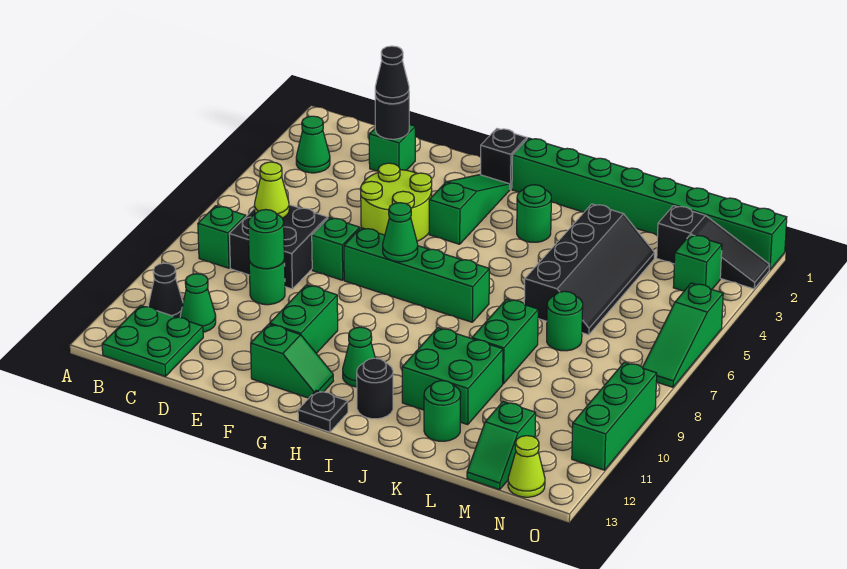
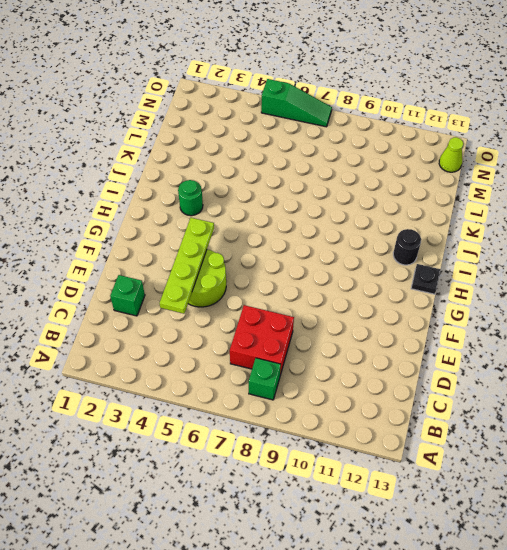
red 2x2 brick [230,305,294,375] -> black 2x2 brick [229,205,328,289]
lime 1x4 plate [160,218,214,314] -> none
none -> green 1x1 cone [296,116,330,173]
none -> black 1x1 cone [148,263,183,317]
none -> green 2x2 plate [102,305,203,376]
none -> green 1x1 cone [180,274,216,332]

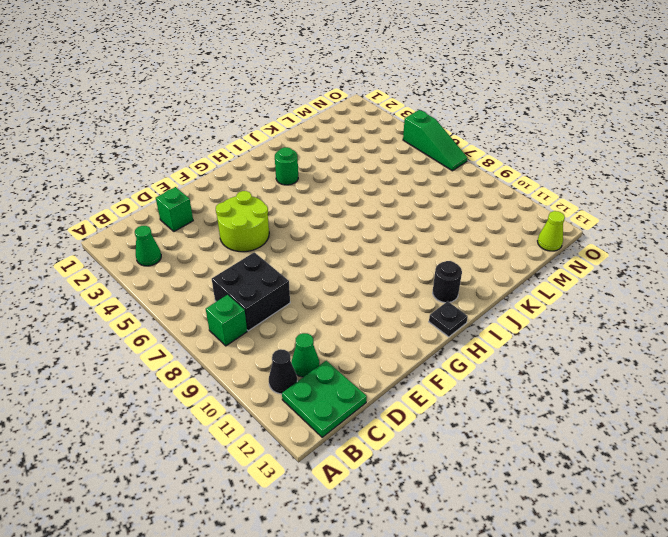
none -> green 1x1 round brick [249,261,285,305]
none -> green 1x1 brick [312,218,360,280]
none -> green 1x4 brick [344,228,489,322]
none -> green 1x2 brick [270,285,338,353]

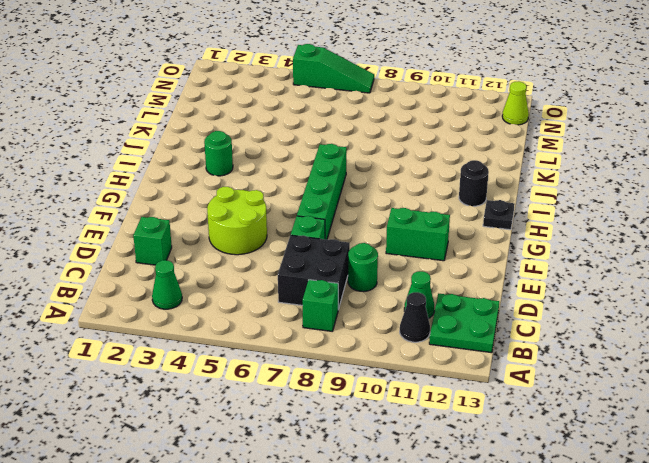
none -> green 1x2 slope [251,324,333,398]
none -> black 1x1 brick [480,129,527,189]
none -> green 1x3 slope [429,175,510,244]
none -> green 1x8 brick [512,138,787,270]

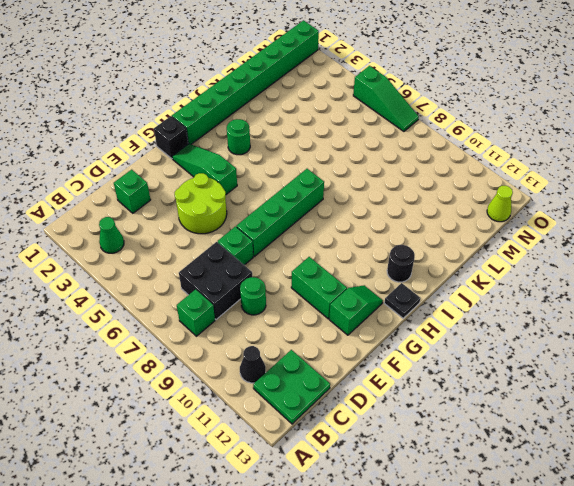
none -> green 1x1 cone [180,274,216,332]
none -> green 1x1 cone [343,327,375,387]
none -> green 2x2 brick [402,328,503,425]
none -> black 2x4 slope [524,204,655,335]

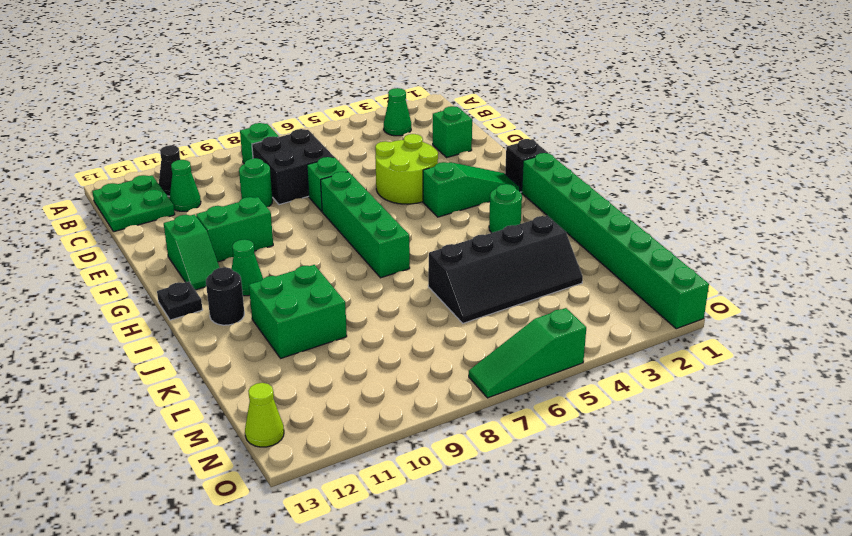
none -> green 1x2 brick [472,299,538,384]
none -> green 1x1 round brick [424,381,461,441]
none -> green 1x1 round brick [547,291,583,351]
none -> black 1x3 slope [657,206,770,289]

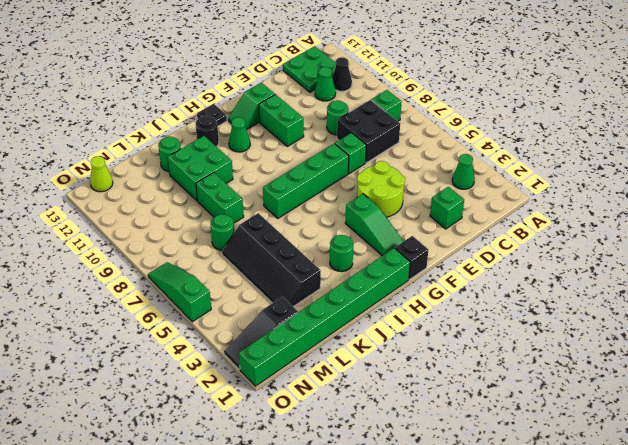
none -> green 1x2 slope [467,402,536,490]
none -> green 1x1 brick [673,235,722,291]
none -> green 1x3 brick [572,362,657,470]
none -> lime 1x1 cone [254,162,289,218]

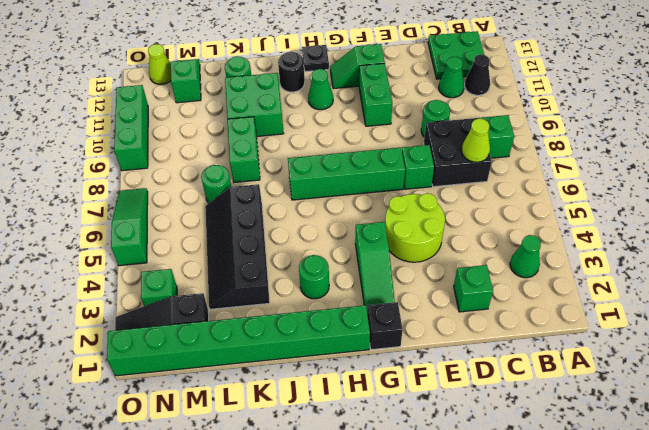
none -> black 1x1 round brick [375,96,409,139]
none -> green 1x1 round brick [248,210,284,269]
none -> green 1x1 cone [383,203,418,262]
none -> black 1x1 cone [375,46,409,104]

